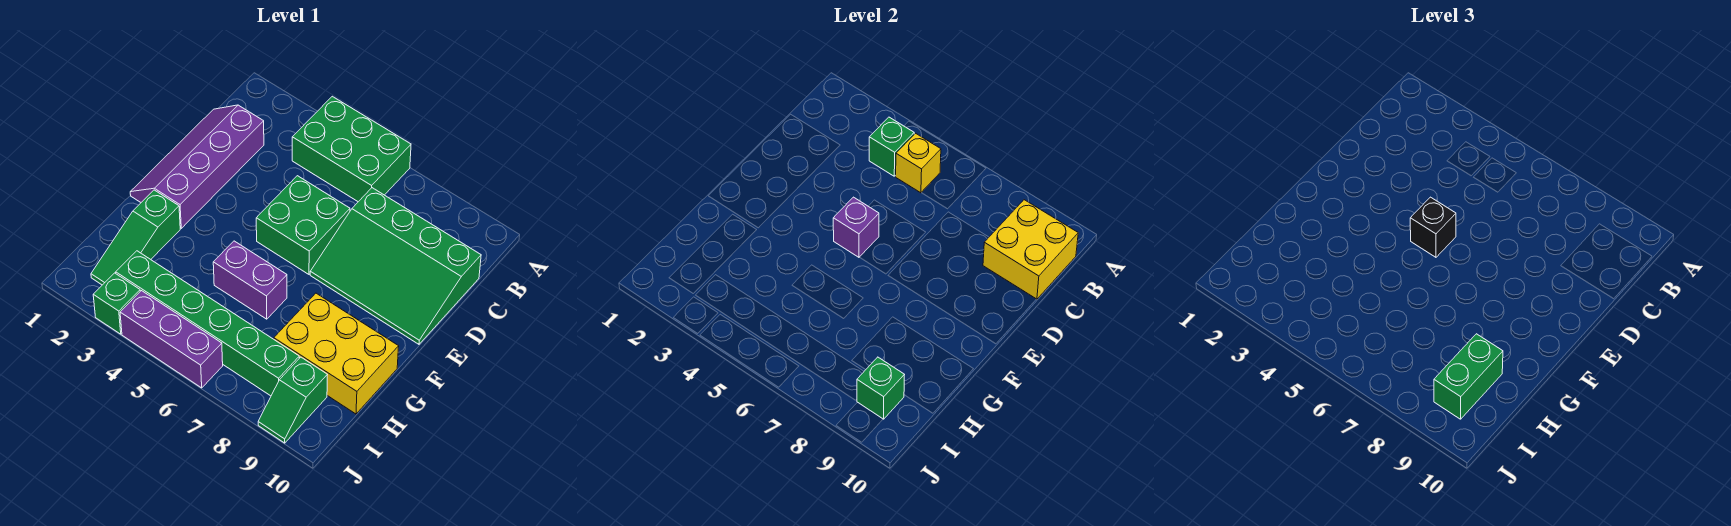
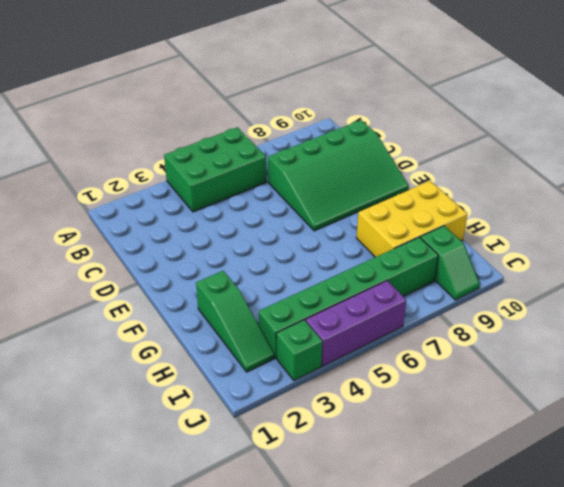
none -> purple 2x4 slope [130,105,264,228]
none -> green 2x2 brick [256,176,350,274]
none -> purple 1x2 brick [213,241,287,319]

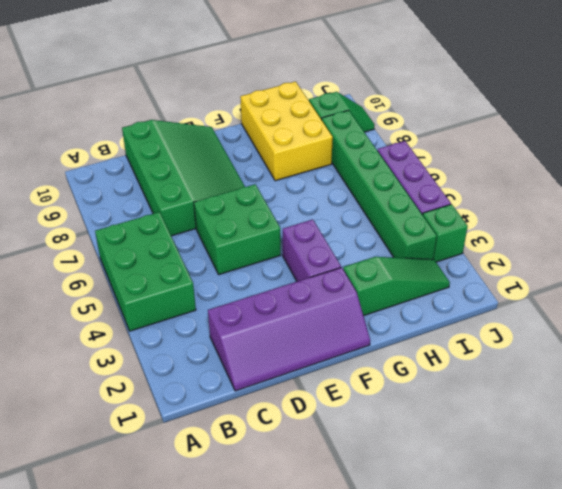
purple 1x2 brick [283,220,341,281] -> purple 1x2 brick moved to [213,241,287,319]
none -> green 1x1 brick [869,117,914,176]
none -> yellow 1x1 brick [896,133,941,193]
none -> yellow 2x2 brick [983,200,1078,299]

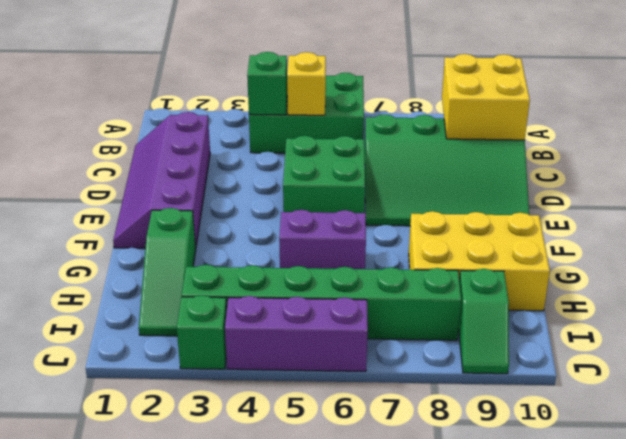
none -> purple 1x1 brick [833,197,879,257]
none -> green 1x1 brick [857,357,904,419]
none -> black 1x1 brick [1410,197,1456,257]

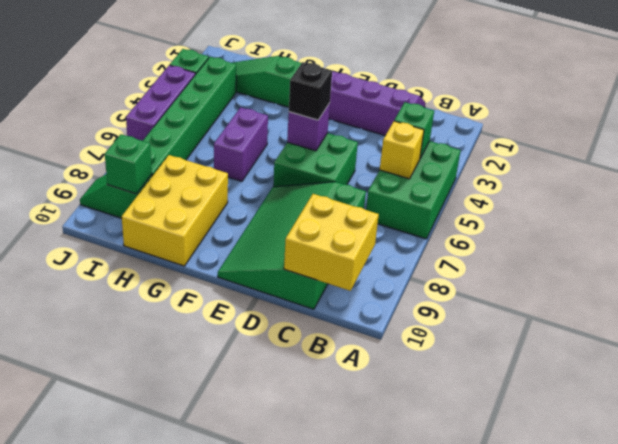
none -> green 1x2 brick [1434,334,1503,419]

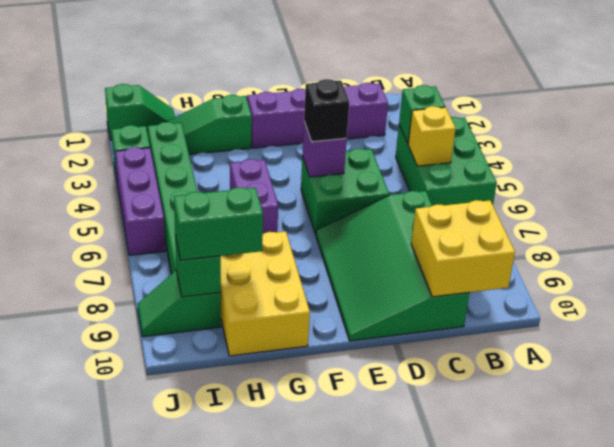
green 1x2 slope [105,84,175,140] -> none

